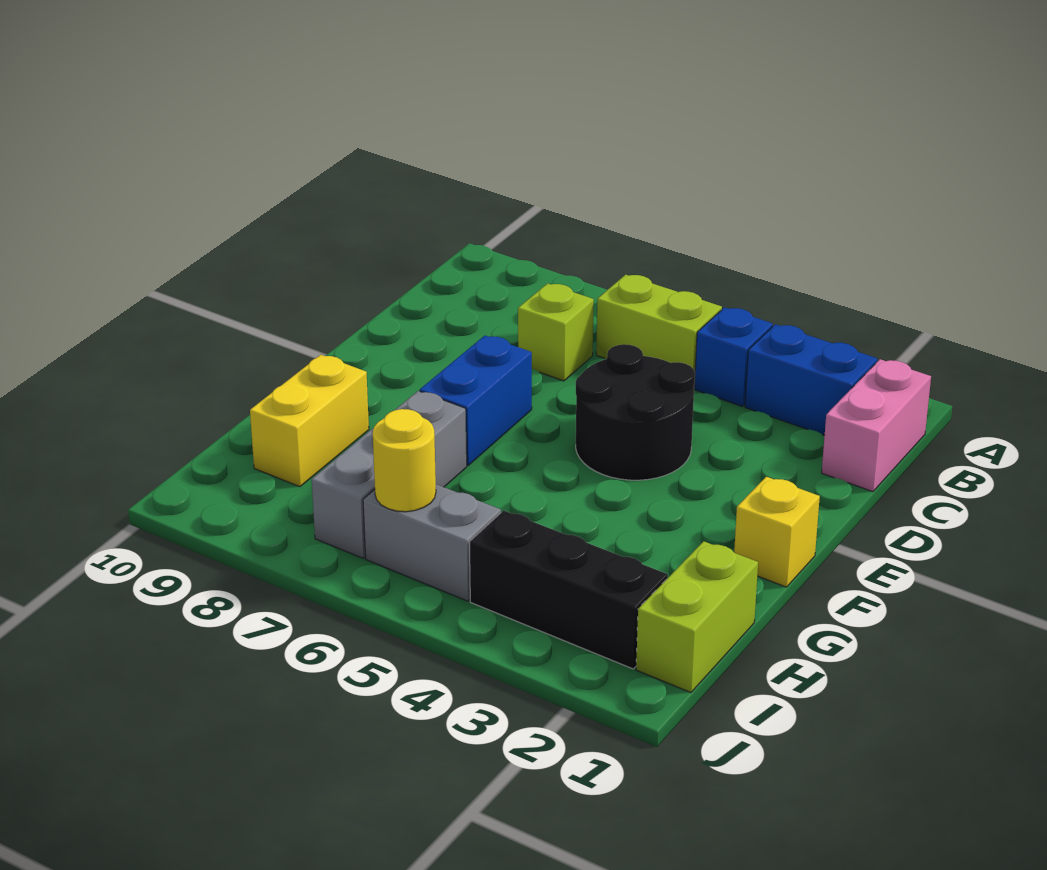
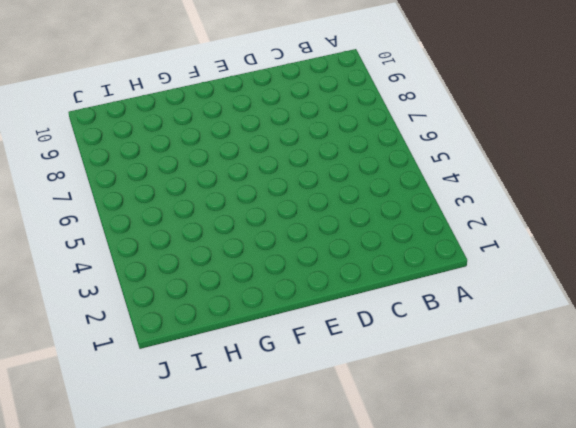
none -> pink 1x2 brick [822,359,931,492]
none -> blue 1x2 brick [745,324,877,435]
none -> blue 1x1 brick [695,307,773,407]

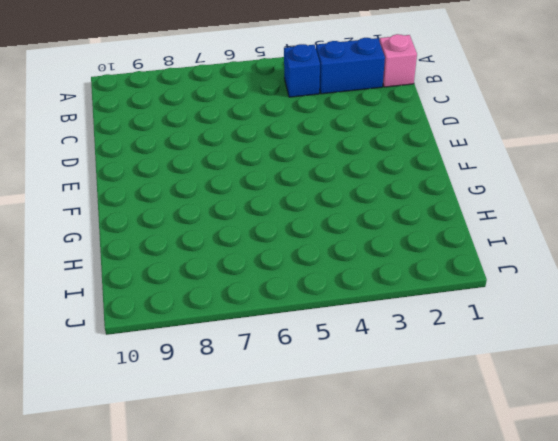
pink 1x1 brick [379,34,417,87] -> pink 1x2 brick [822,359,931,492]
none -> lime 1x2 brick [596,275,722,387]
none -> lime 1x1 brick [518,283,594,381]
none -> black 2x2 round brick [576,344,695,480]

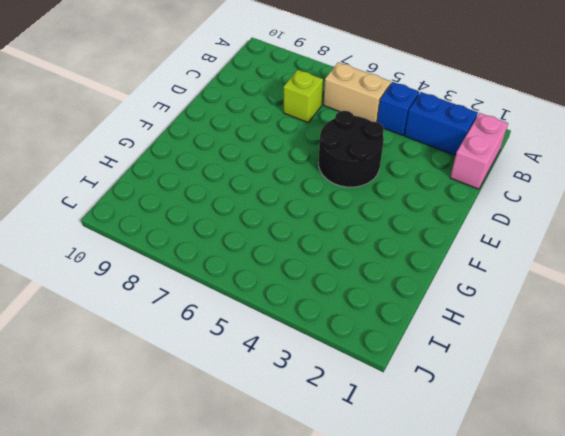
tan 1x2 brick [324,62,391,122] -> lime 1x2 brick [596,275,722,387]
none -> blue 1x2 brick [420,336,532,465]
none -> yellow 1x1 brick [734,477,820,587]
none -> grey 1x3 brick [312,391,467,558]

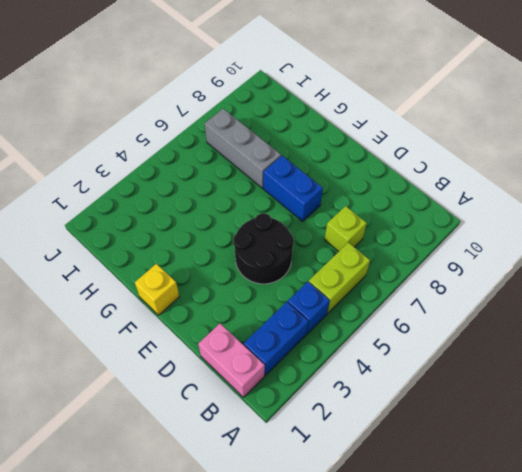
none -> yellow 1x2 brick [250,355,369,487]
none -> lime 1x2 brick [636,541,758,693]
none -> black 1x3 brick [469,510,668,669]

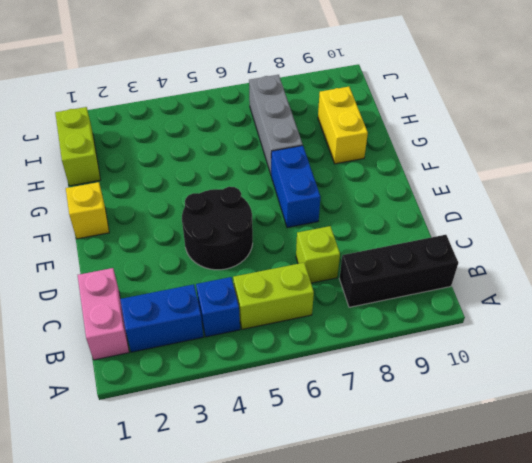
black 1x3 brick [339,235,458,307] -> black 1x3 brick moved to [469,510,668,669]
none -> grey 1x2 brick [363,484,501,601]
none -> yellow 1x1 round brick [373,409,436,512]

